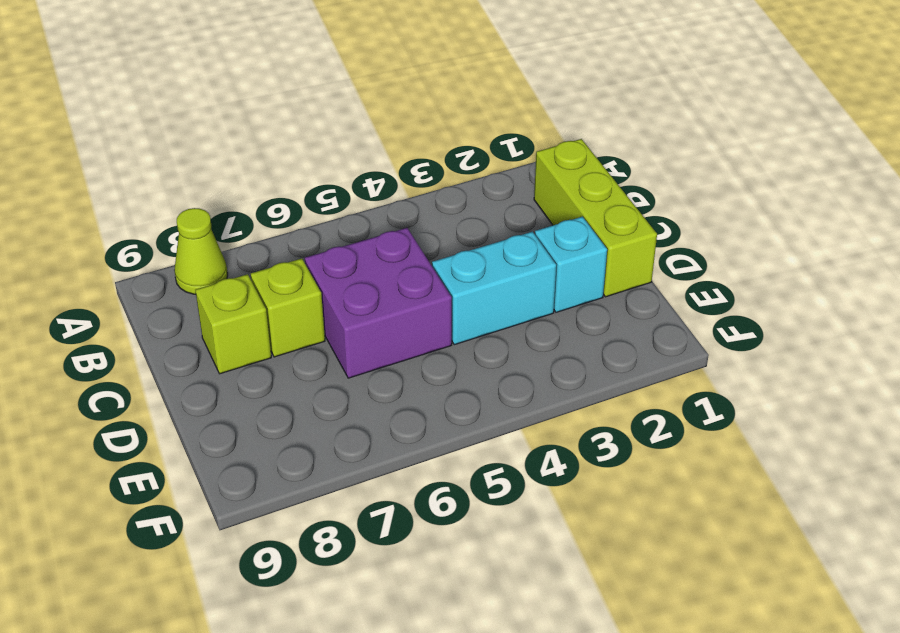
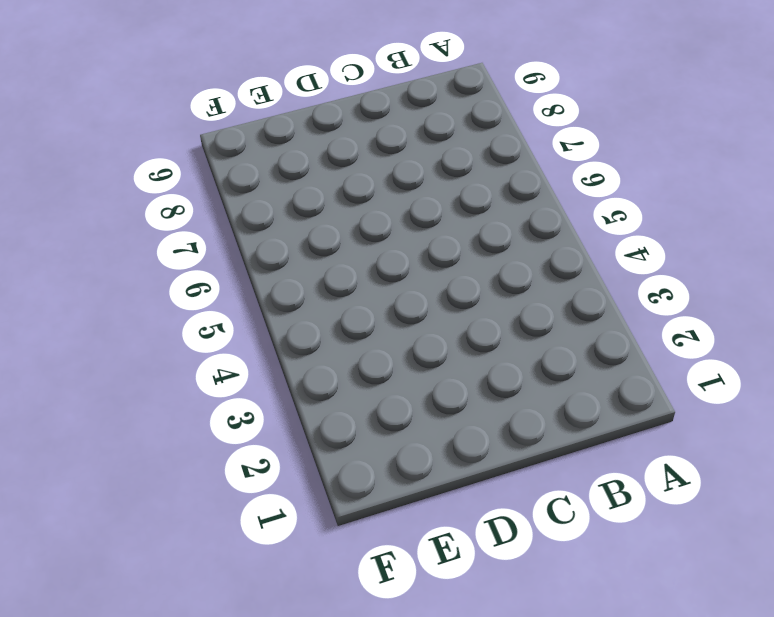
none -> lime 1x1 cone [174,208,228,294]
none -> lime 1x3 brick [534,139,657,297]

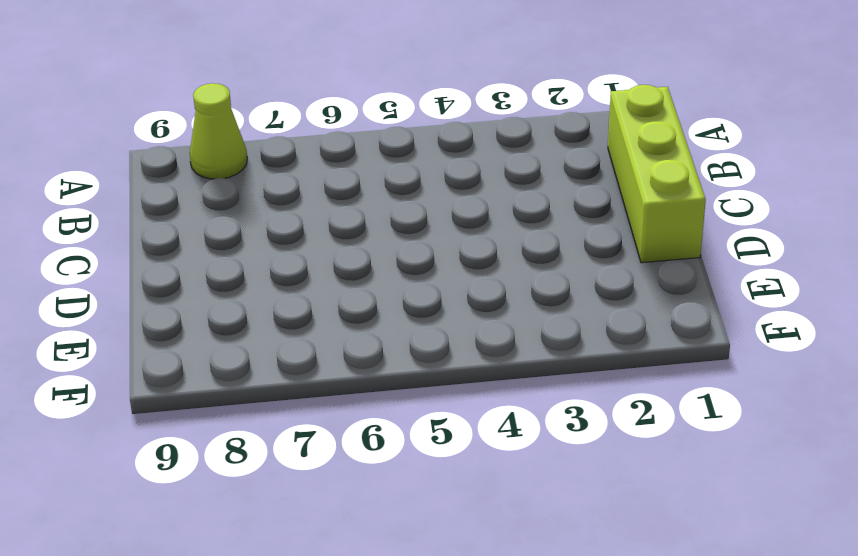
none -> purple 2x2 brick [305,228,452,378]
none -> lime 1x1 brick [251,259,325,357]

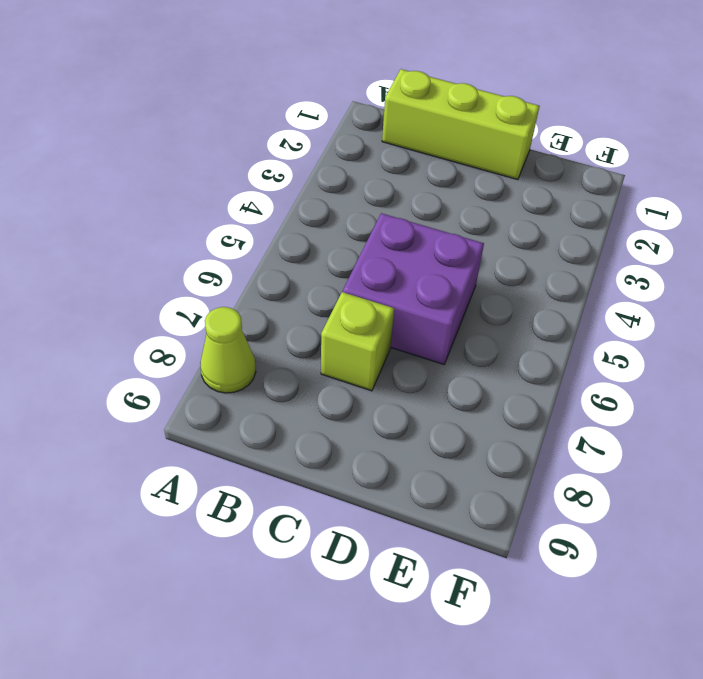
none -> lime 1x1 brick [195,274,271,374]
none -> cyan 1x1 brick [535,217,607,312]

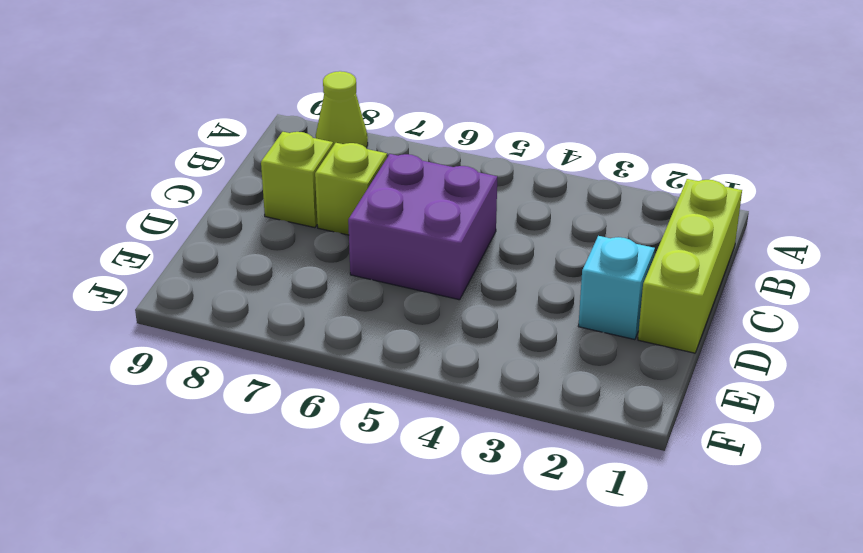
none -> cyan 1x2 brick [432,232,556,345]

